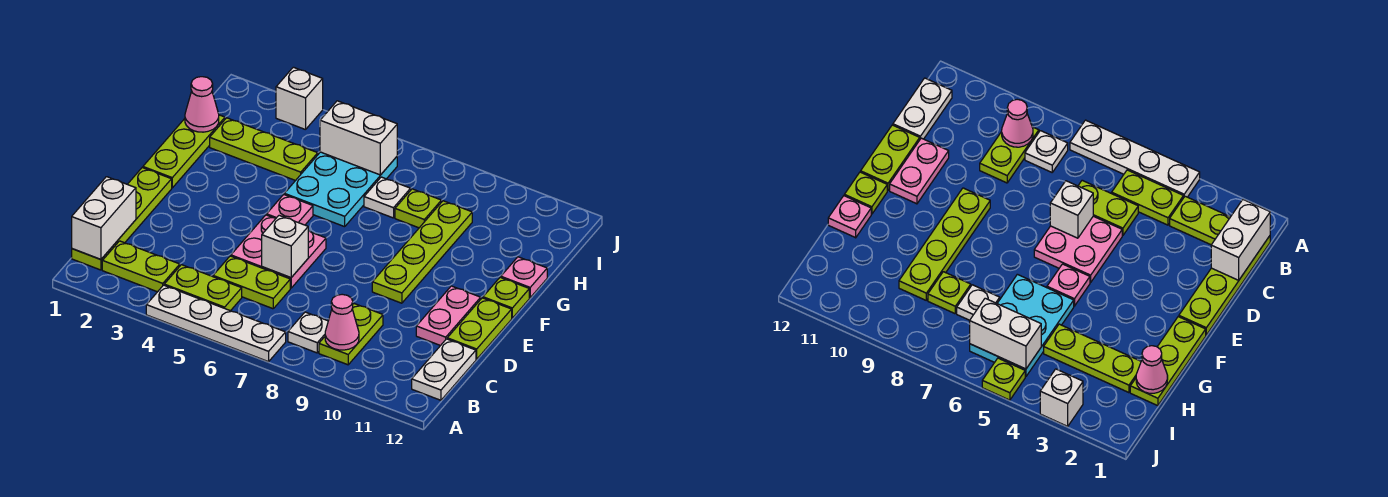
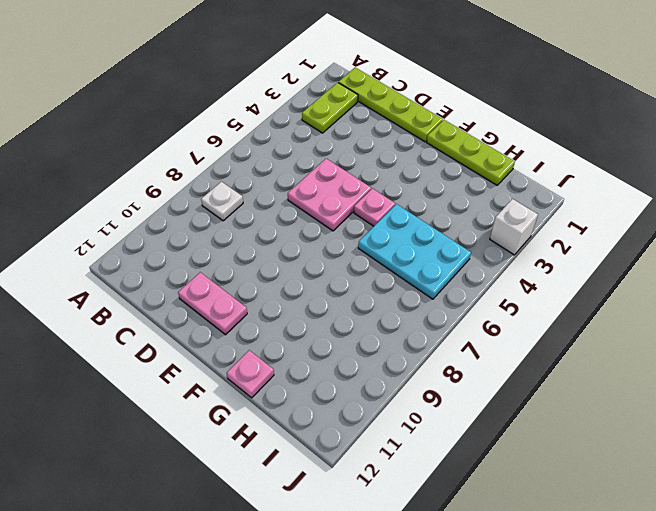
none -> white 1x4 plate [146,285,286,362]
none -> lime 1x2 plate [164,265,242,311]
none -> lime 1x2 plate [319,304,383,365]

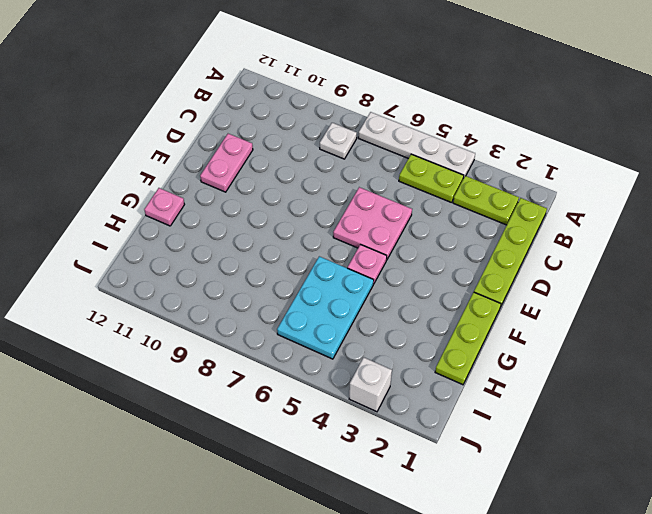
none -> lime 1x2 plate [319,304,383,365]
none -> white 1x2 plate [412,339,476,400]
none -> lime 1x2 plate [213,256,290,309]

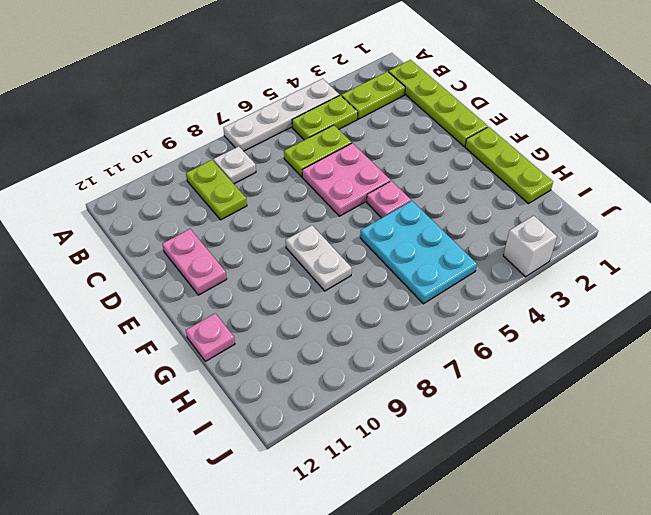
white 1x2 plate [286,225,352,291] -> white 1x2 plate moved to [412,339,476,400]
none -> lime 1x2 plate [447,298,512,359]
none -> lime 1x4 plate [372,201,472,303]
none -> lime 1x1 plate [483,277,529,318]

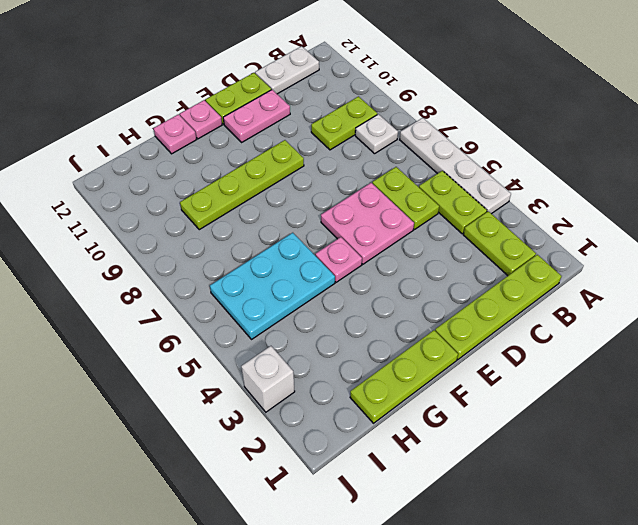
pink 1x1 plate [180,100,222,139] -> lime 1x1 plate [483,277,529,318]
none -> lime 1x3 plate [210,118,318,181]
none -> white 1x1 plate [364,177,411,218]
none -> lime 1x1 plate [395,189,441,228]

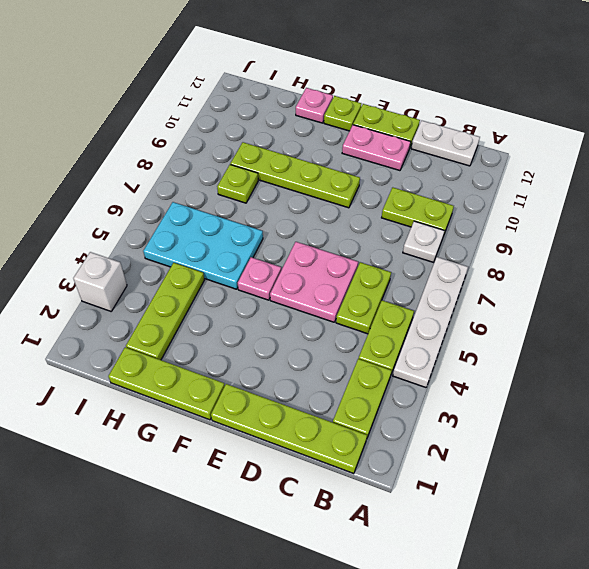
none -> white 1x1 plate [364,177,411,218]
none -> lime 1x1 plate [982,358,1025,400]
none -> white 1x2 brick [72,177,136,259]

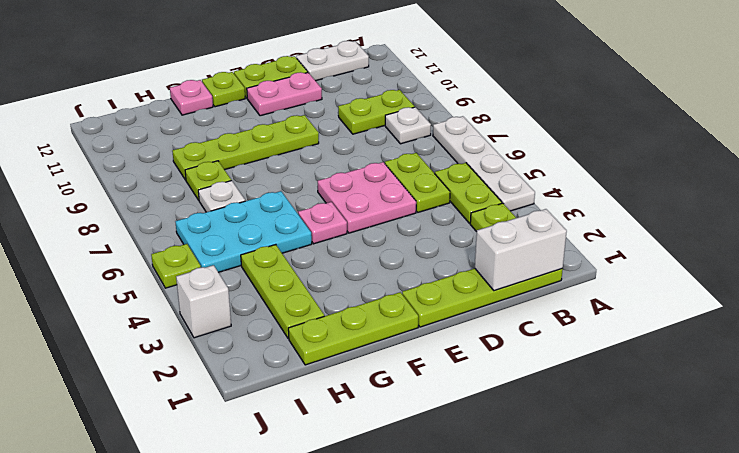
none -> pink 1x1 cone [325,294,359,350]
none -> white 1x1 brick [262,215,308,278]
none -> pink 1x1 cone [185,77,219,132]

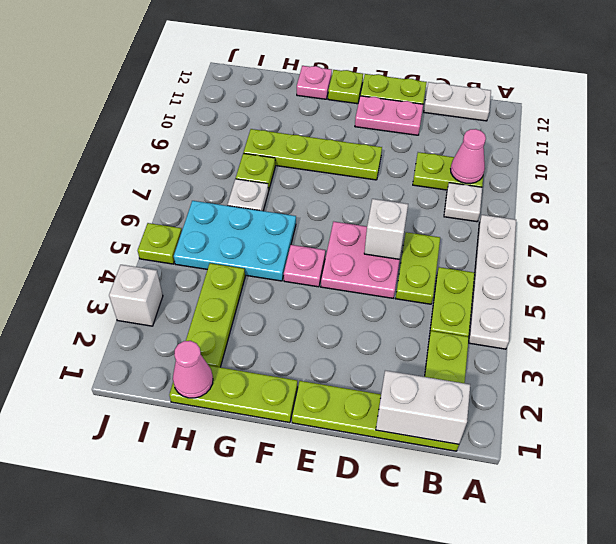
none -> white 1x2 brick [320,101,397,175]

